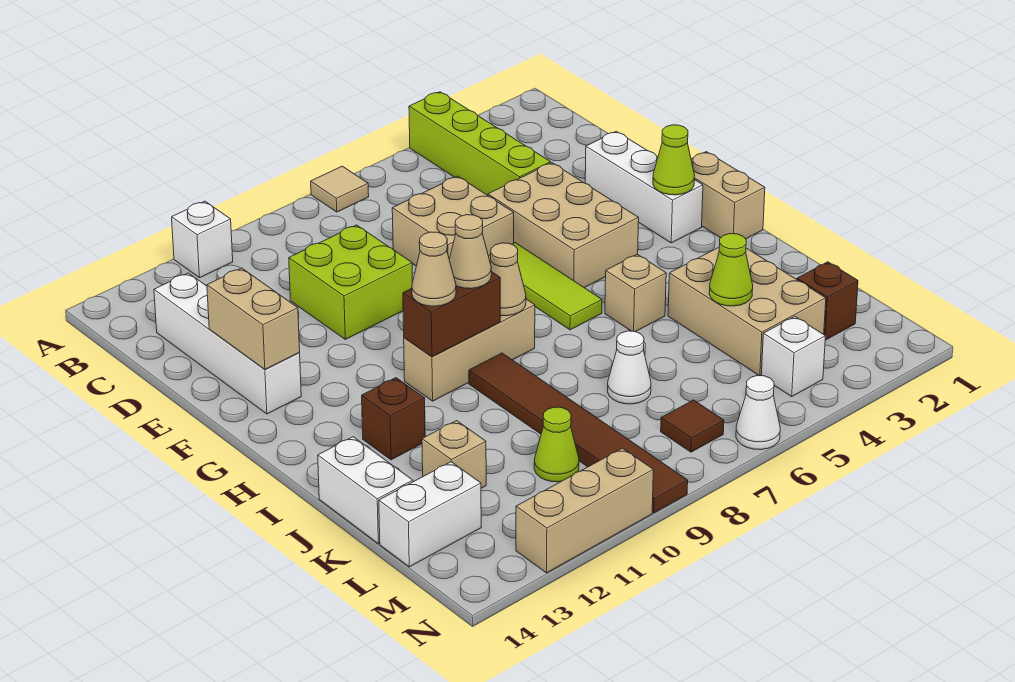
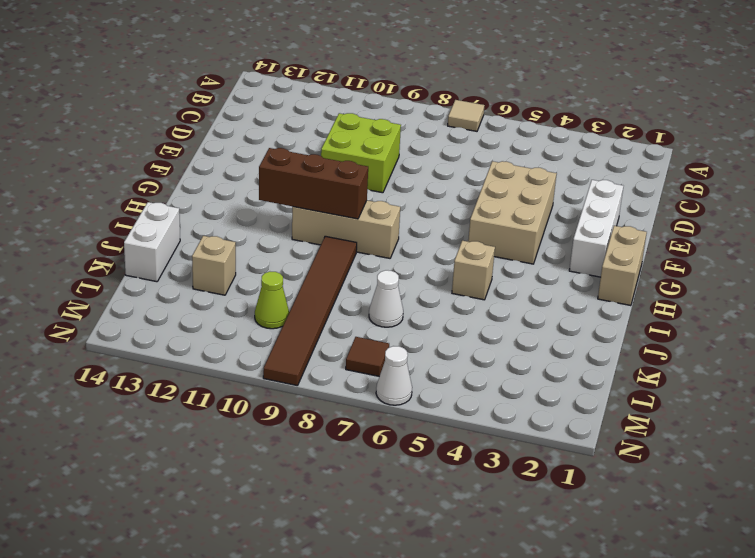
brown 1x3 brick [259,148,368,219] -> brown 1x2 brick [403,272,500,357]
none -> lime 1x4 brick [409,92,551,195]
none -> white 1x1 brick [172,201,233,278]
none -> white 1x4 brick [154,273,301,414]
none -> tan 2x2 brick [392,176,514,266]

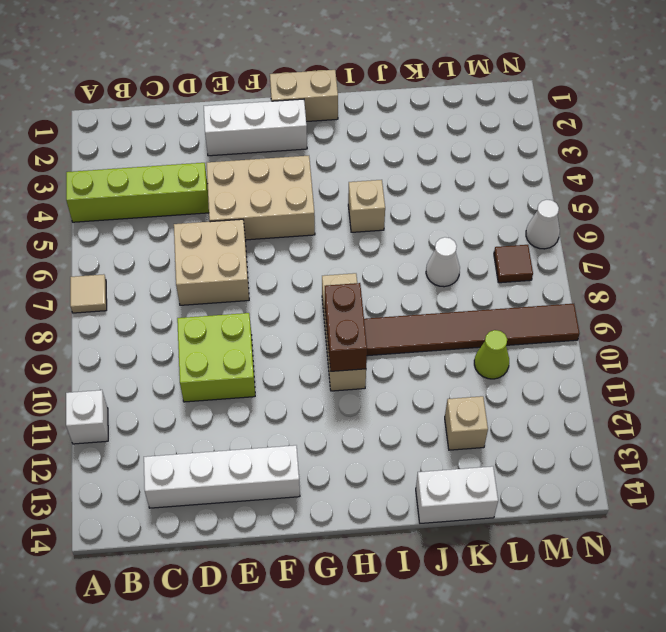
none -> lime 1x3 tile [489,243,602,330]
none -> brown 1x1 brick [362,378,425,460]
none -> tan 2x3 brick [668,247,826,376]
none -> brown 1x1 brick [797,262,858,340]

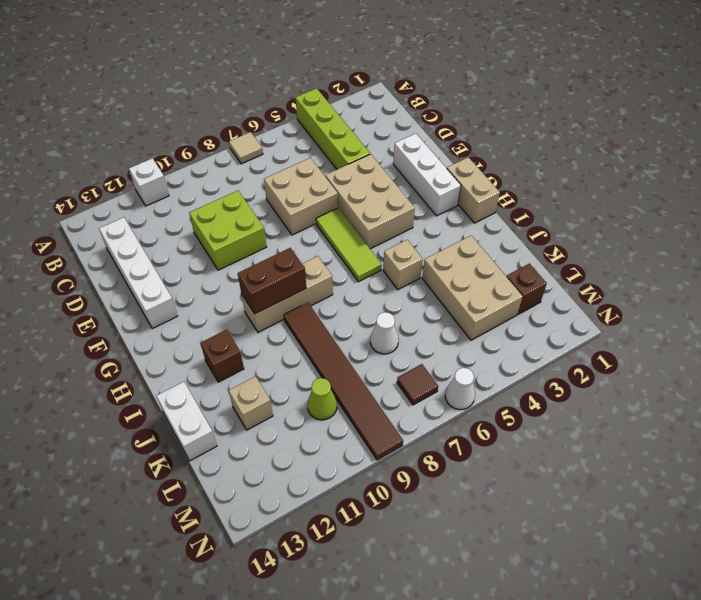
none -> white 1x2 brick [379,462,481,567]
none -> white 1x1 brick [761,316,825,396]
none -> tan 1x3 brick [516,448,653,573]
none -> tan 1x2 brick [207,268,300,369]

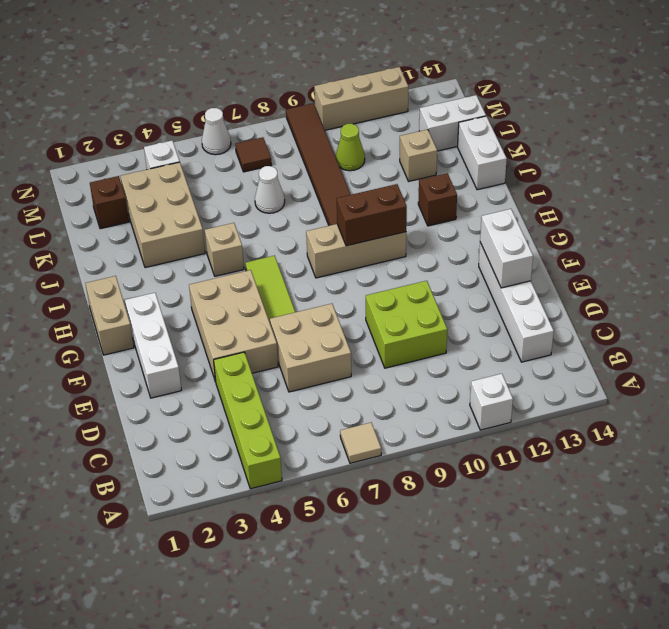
white 1x2 brick [480,209,533,288] -> tan 1x2 brick [207,268,300,369]
none -> lime 1x1 cone [653,125,695,195]
none -> tan 1x1 cone [491,243,526,316]
none -> lime 1x1 cone [709,234,753,306]
none -> tan 1x1 cone [449,215,491,289]

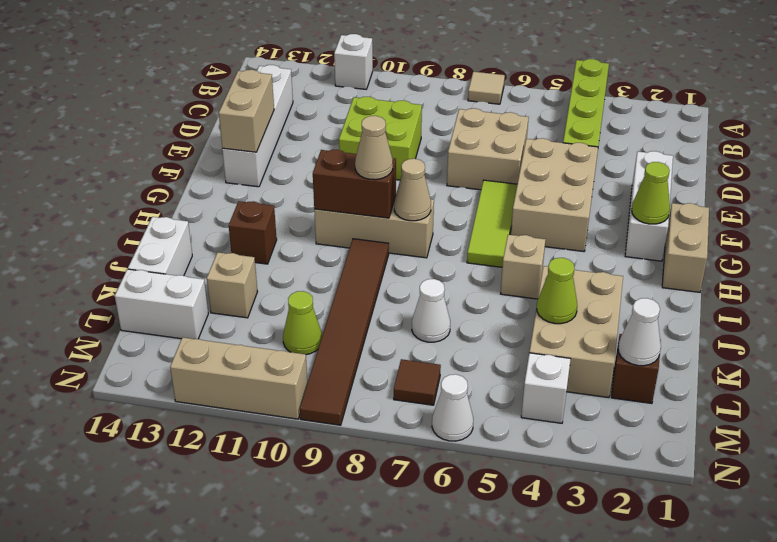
white 1x1 cone [618,298,661,366] -> none
none -> tan 1x1 cone [412,232,456,306]

